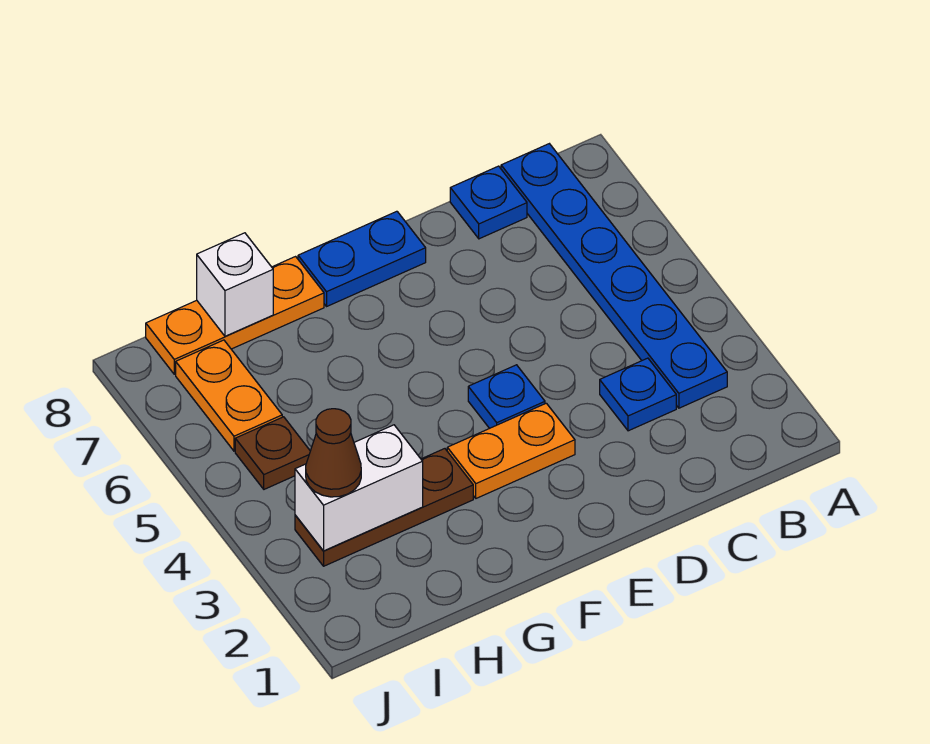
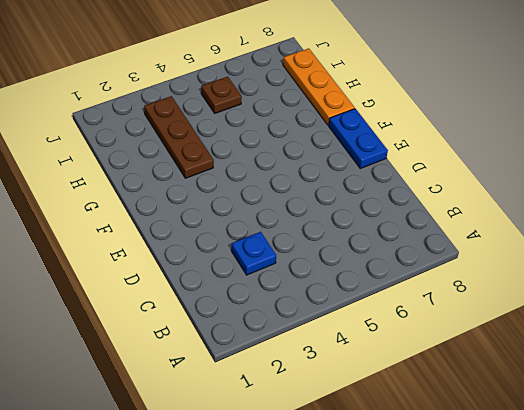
none -> blue 1x6 plate [501,144,727,408]
none -> blue 1x1 plate [450,166,527,239]
none -> orange 1x2 plate [447,403,575,498]

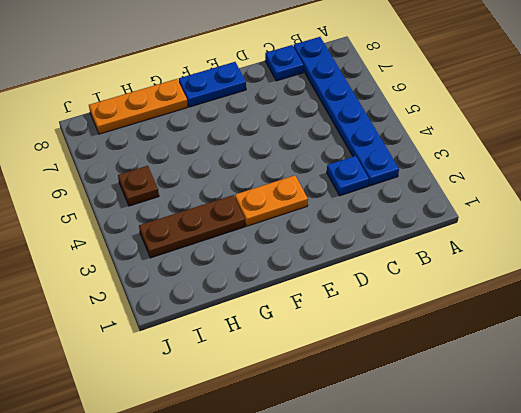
none -> blue 1x1 plate [468,365,545,428]
none -> orange 1x2 plate [176,340,282,451]
none -> white 1x2 brick [295,425,423,551]

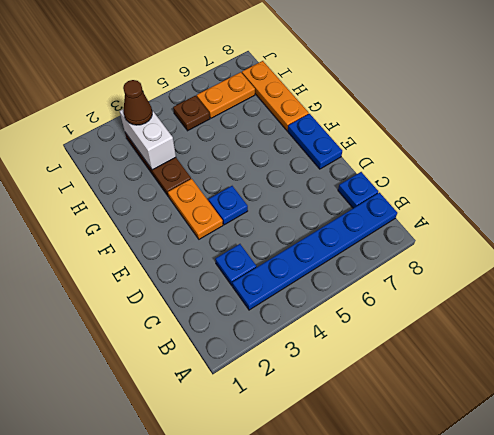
none -> white 1x1 brick [197,233,273,336]

